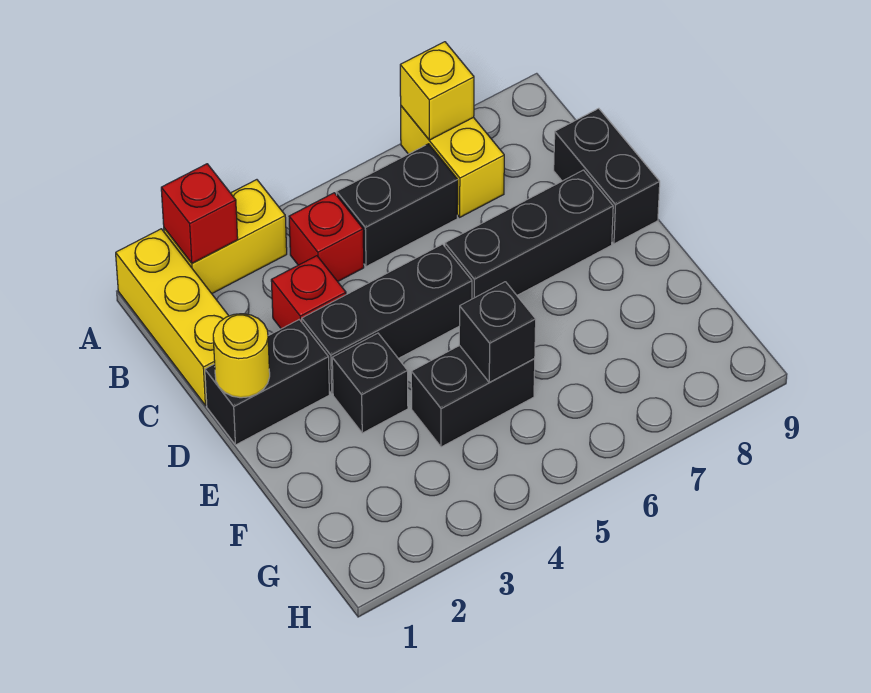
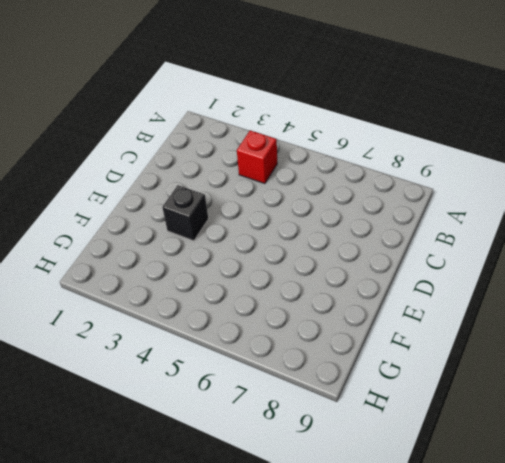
none -> yellow 1x3 brick [116,229,228,406]
none -> yellow 1x2 brick [164,180,287,294]
none -> yellow 1x2 brick [401,106,504,217]

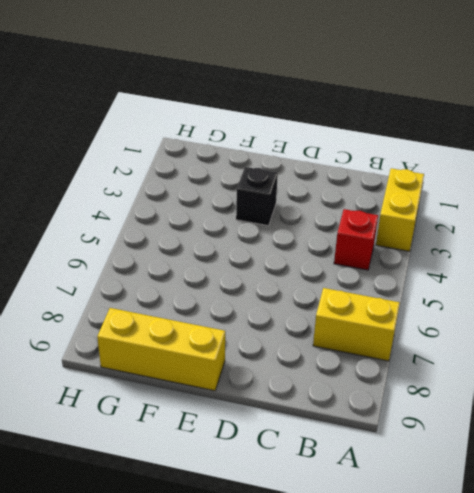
yellow 1x3 brick [97,308,225,391] -> yellow 1x3 brick moved to [116,229,228,406]
none -> black 1x2 brick [337,144,458,267]
none -> red 1x1 brick [271,256,346,329]
none -> black 1x2 brick [554,108,660,244]

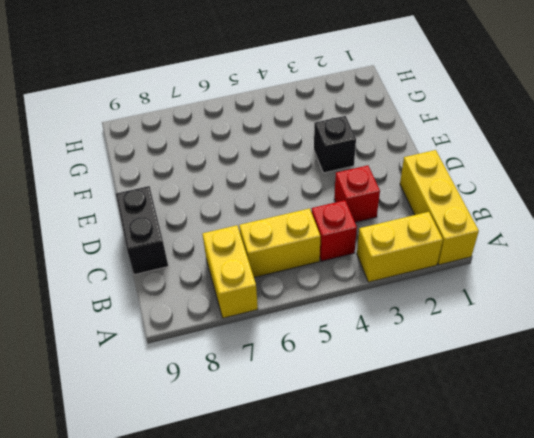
yellow 1x2 brick [239,208,320,277] -> black 1x2 brick [337,144,458,267]
none -> black 1x2 brick [205,320,329,445]
none -> black 1x3 brick [302,244,472,394]
none -> black 1x3 brick [445,170,613,299]

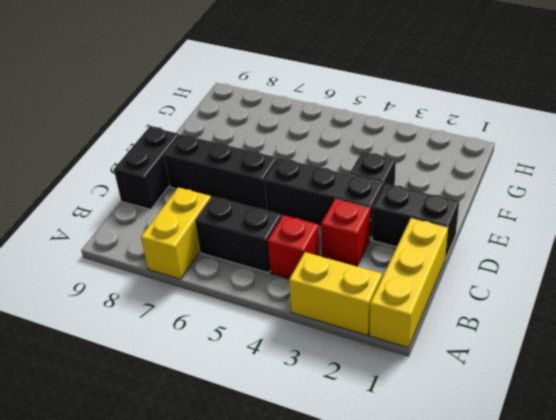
none -> black 1x2 brick [411,345,535,447]
none -> red 1x1 brick [161,164,238,263]
none -> yellow 1x1 brick [400,42,474,140]

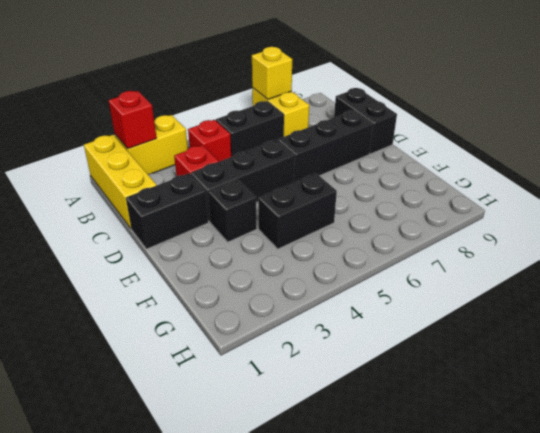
none -> yellow 1x1 round brick [213,314,270,398]
none -> black 1x1 brick [459,282,536,382]

